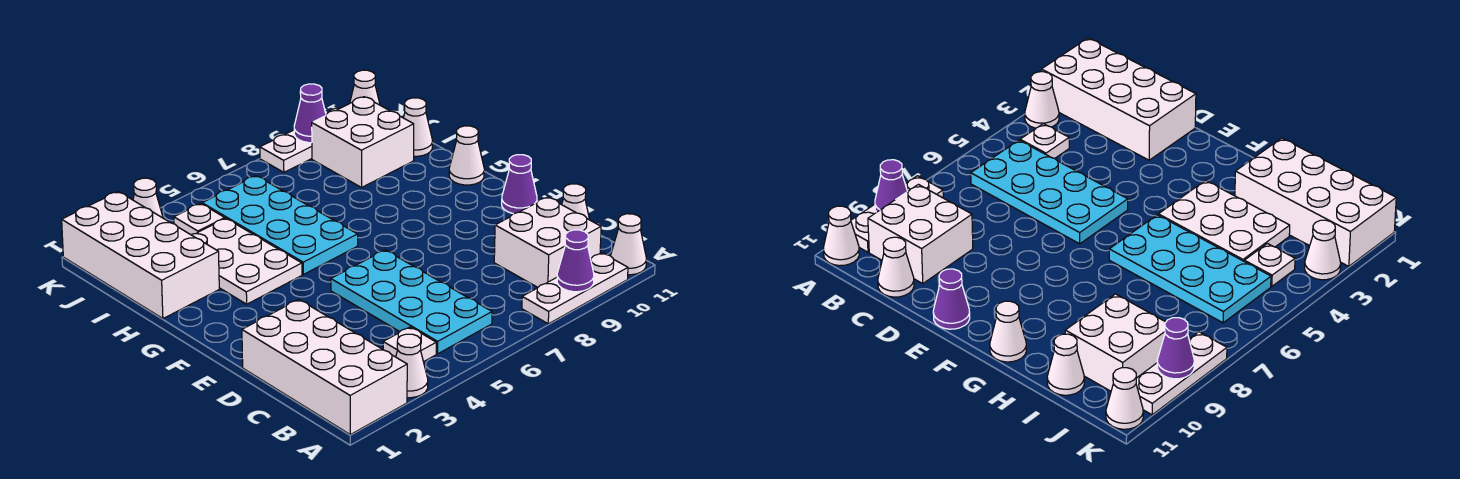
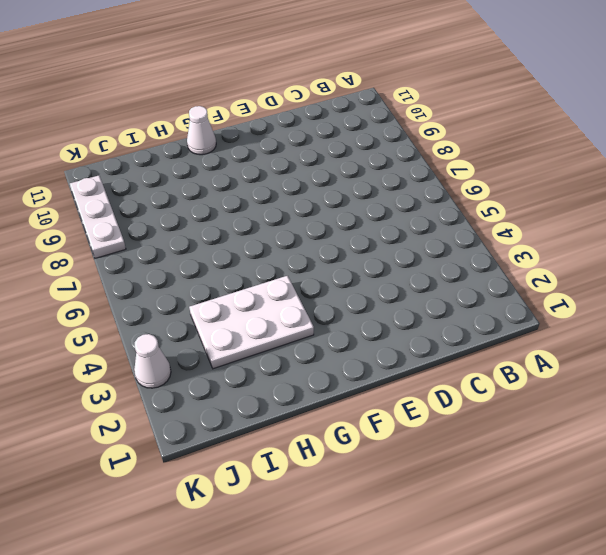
none -> white 2x4 brick [242,300,407,434]
none -> white 1x1 cone [396,334,428,398]
none -> white 1x3 plate [522,253,628,324]

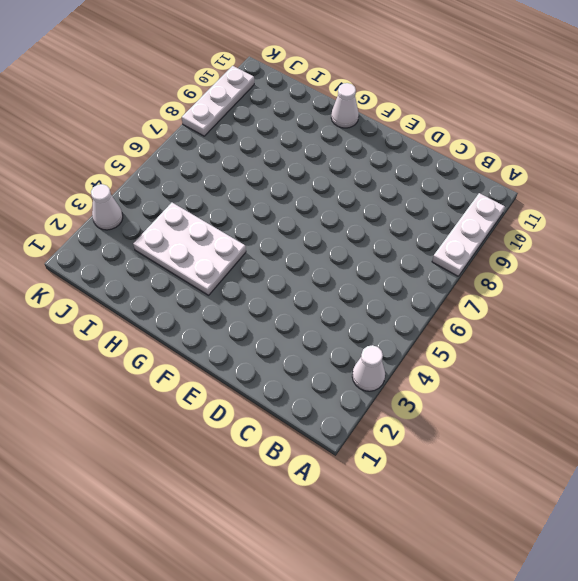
none -> white 2x4 brick [242,300,407,434]
none -> white 1x1 cone [611,214,646,275]
none -> white 1x1 plate [383,327,436,362]

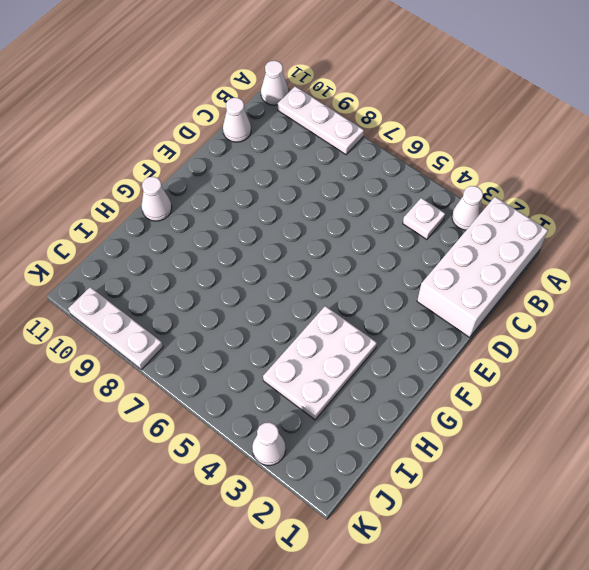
none -> cyan 2x4 plate [331,250,492,354]
none -> white 2x2 brick [494,197,601,287]
none -> purple 1x1 cone [502,155,537,214]

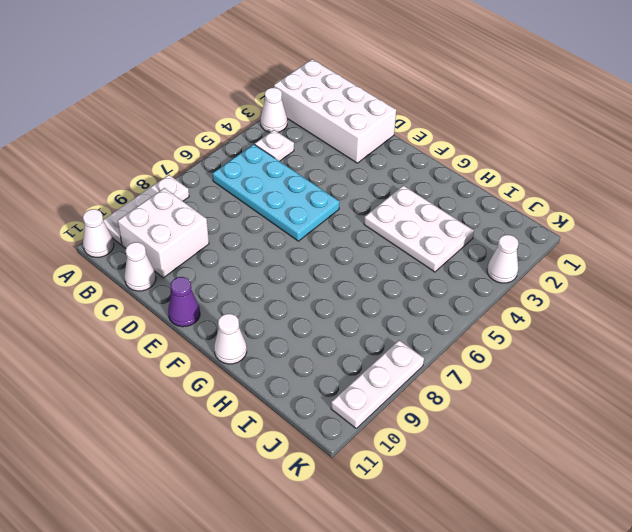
none -> cyan 2x4 plate [202,176,358,274]
none -> white 2x4 brick [62,192,219,319]
none -> white 2x2 brick [312,97,414,187]

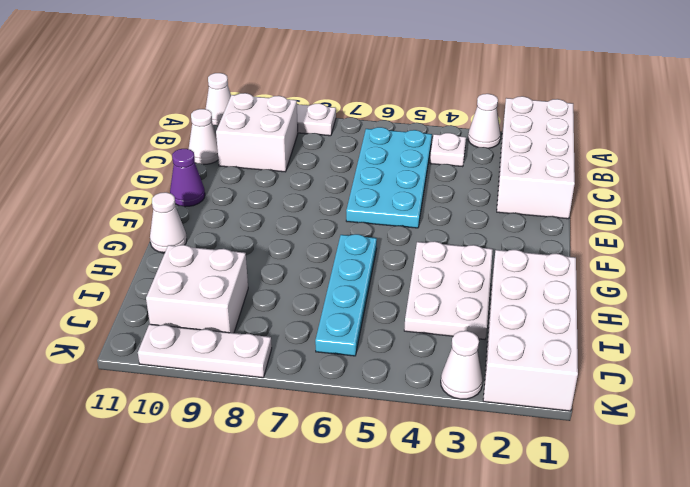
cyan 1x4 plate [315,234,377,356] -> cyan 2x4 plate [202,176,358,274]
none -> white 1x1 cone [404,98,432,156]
none -> white 1x1 plate [174,204,225,235]
none -> white 1x1 cone [350,70,380,105]

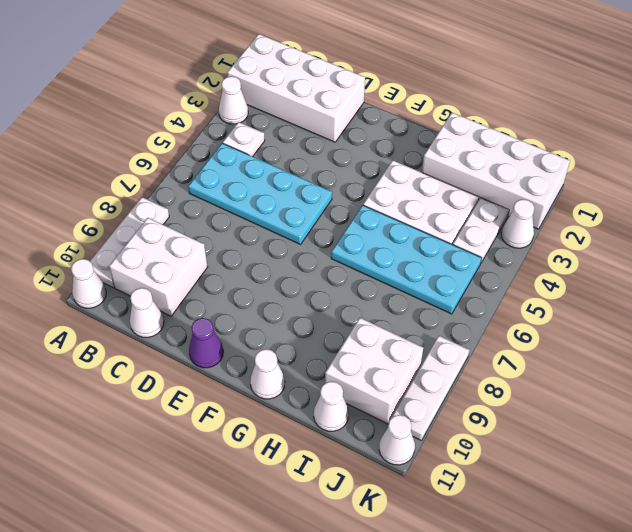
white 1x2 plate [453,198,509,263] -> white 1x1 plate [174,204,225,235]
none -> purple 1x1 cone [557,230,594,292]
none -> purple 1x1 cone [294,84,326,143]

